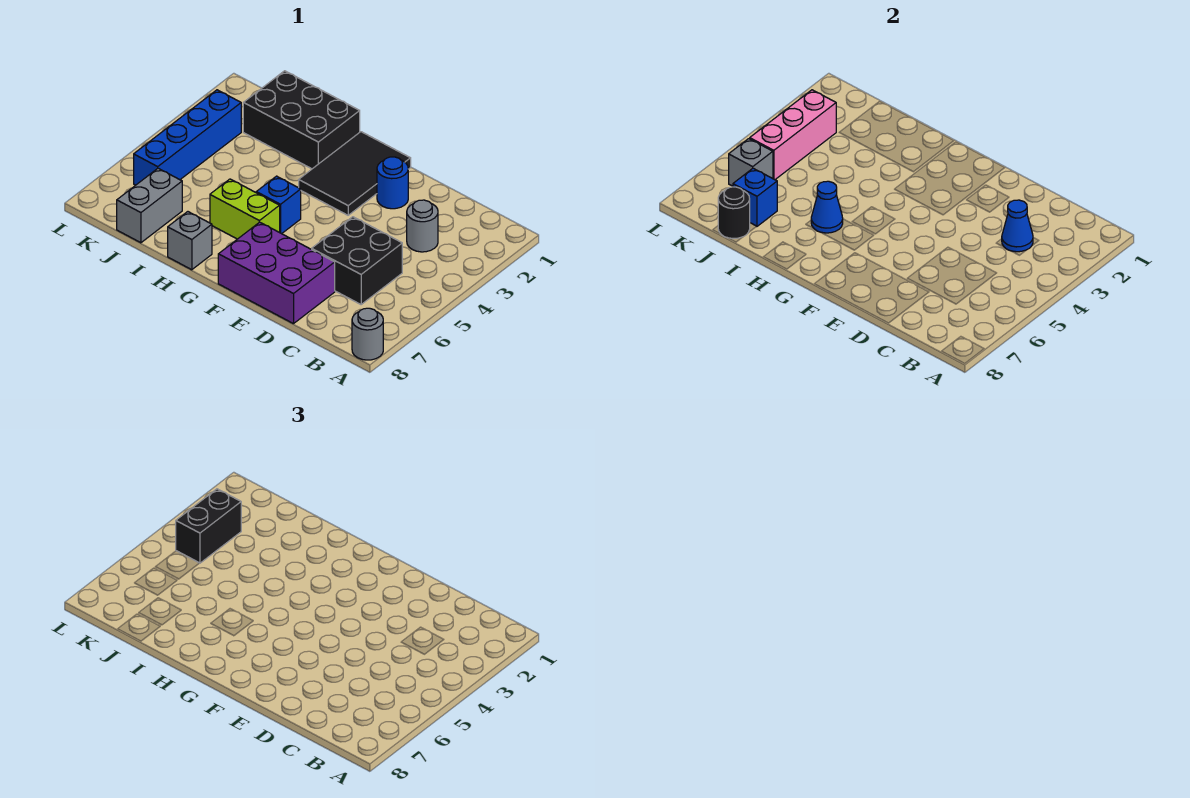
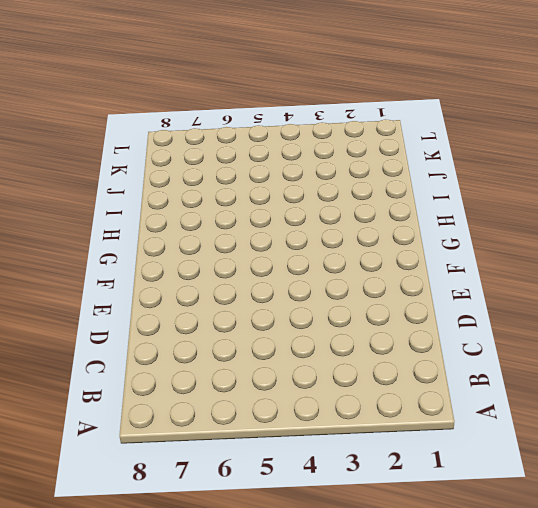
none -> grey 1x1 round brick [352,308,383,360]
none -> grey 1x1 round brick [407,200,438,252]
none -> black 2x2 brick [312,217,402,304]

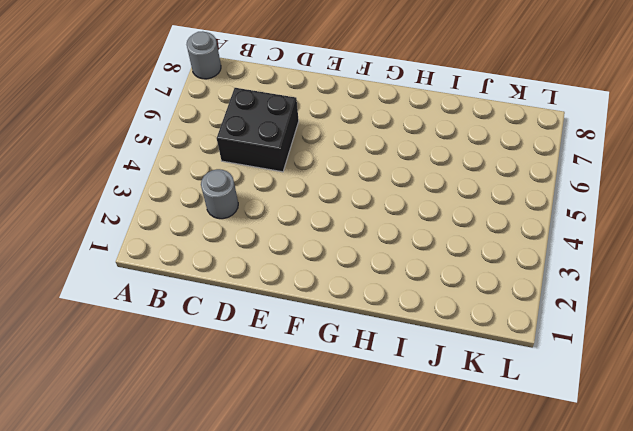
none -> purple 2x3 brick [218,222,335,324]
none -> blue 1x1 round brick [377,157,408,209]
none -> black 2x3 tile [299,132,411,215]

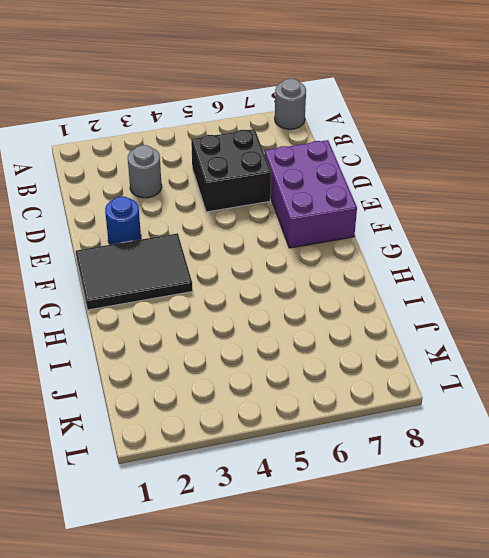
none -> blue 1x1 brick [256,176,301,234]
none -> lime 1x2 brick [210,179,280,239]
none -> black 2x3 brick [243,71,360,169]

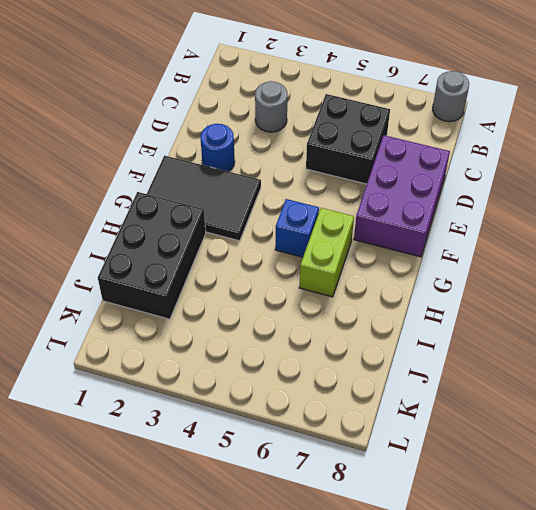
none -> grey 1x1 brick [168,212,212,270]
none -> grey 1x2 brick [117,168,182,243]
none -> blue 1x4 brick [134,90,241,185]

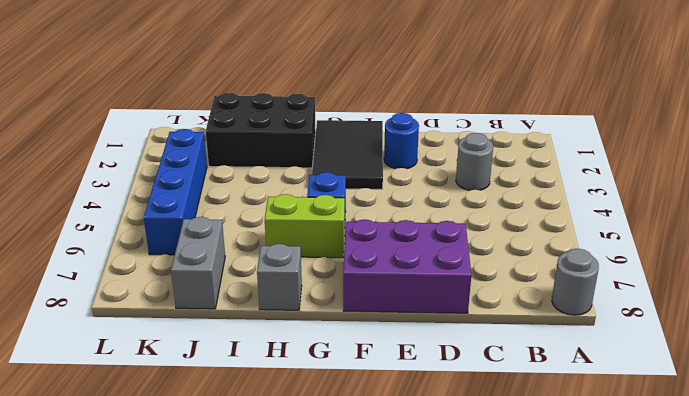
none -> black 2x2 brick [312,217,402,304]
none -> blue 1x1 cone [1002,200,1033,252]
none -> blue 1x1 cone [811,181,843,233]

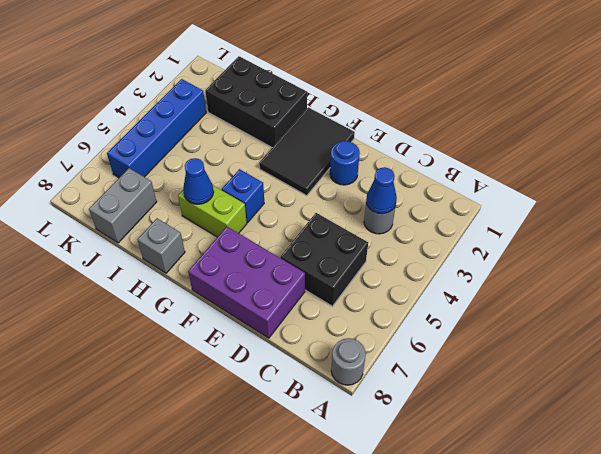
none -> blue 1x1 brick [733,168,777,226]
none -> black 1x1 round brick [718,187,750,239]
none -> pink 1x3 brick [750,90,836,180]

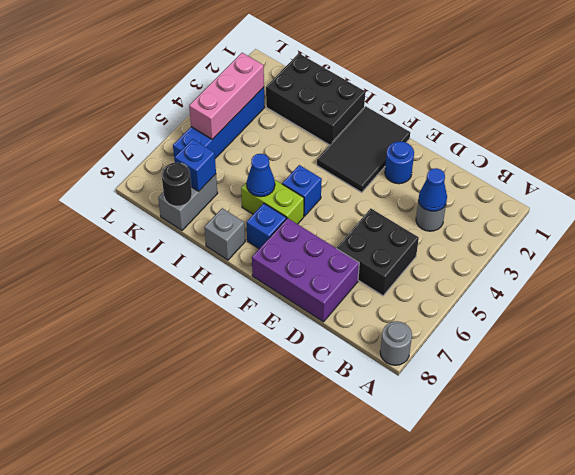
blue 1x1 brick [246,203,286,249] -> none
none -> grey 1x1 brick [729,139,773,186]
none -> black 1x2 brick [176,489,241,563]

